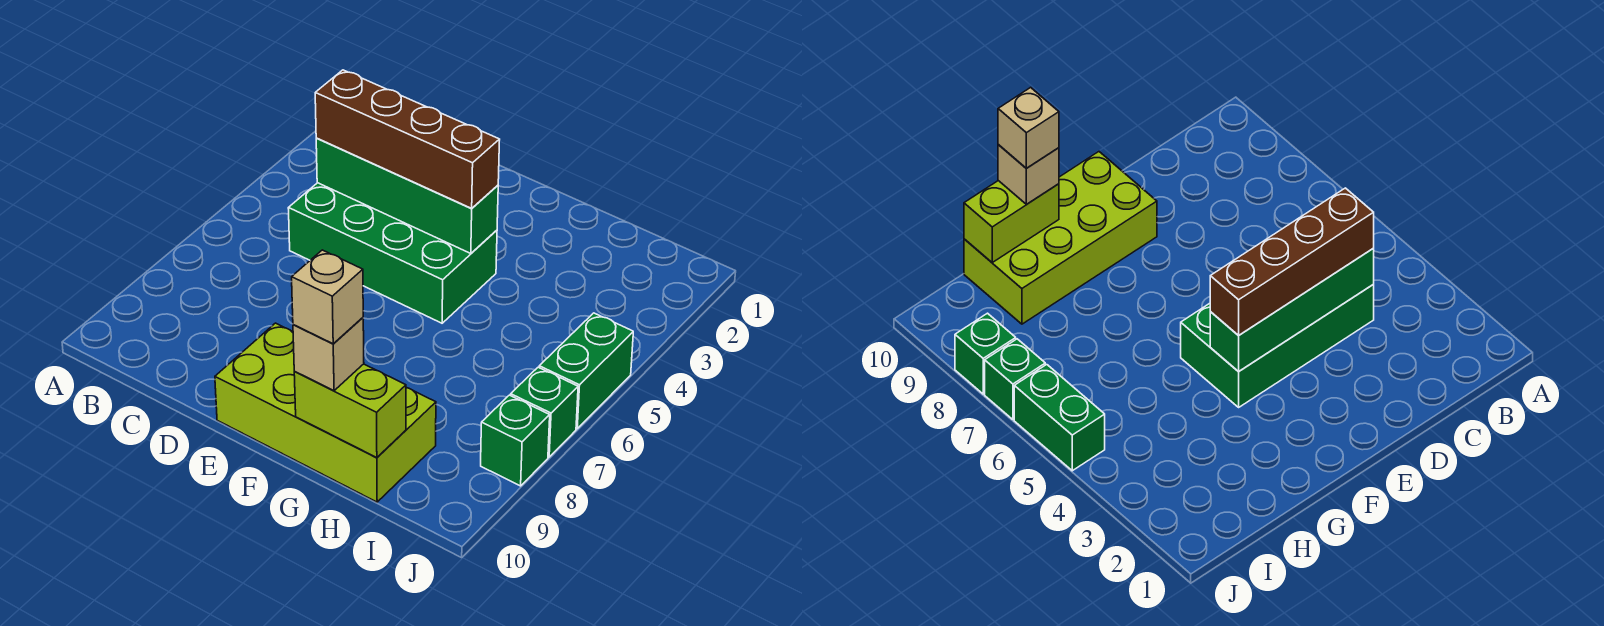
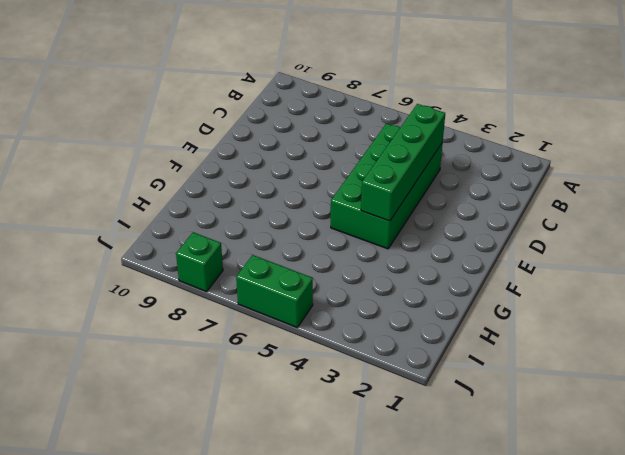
none -> lime 2x4 brick [215,323,436,502]
none -> green 1x1 brick [511,367,578,457]

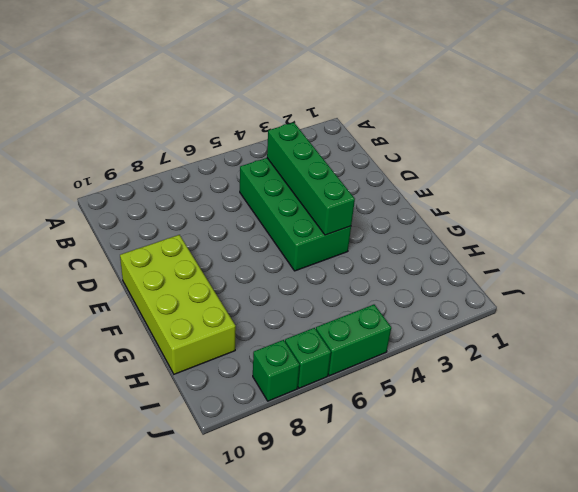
none -> lime 1x2 brick [294,364,406,458]
none -> brown 1x4 brick [315,70,500,209]

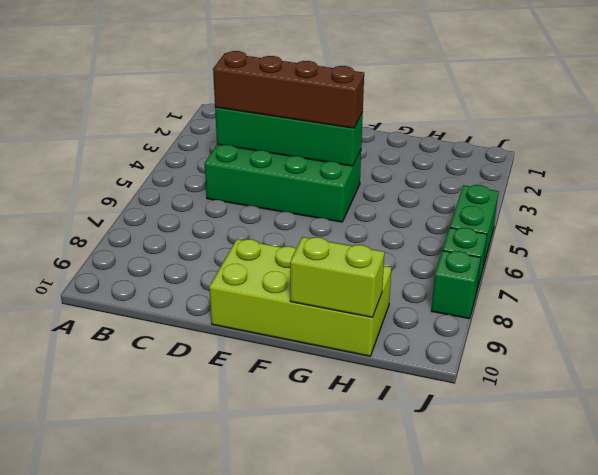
none -> tan 1x1 brick [293,318,364,391]
none -> tan 1x1 brick [292,250,363,344]

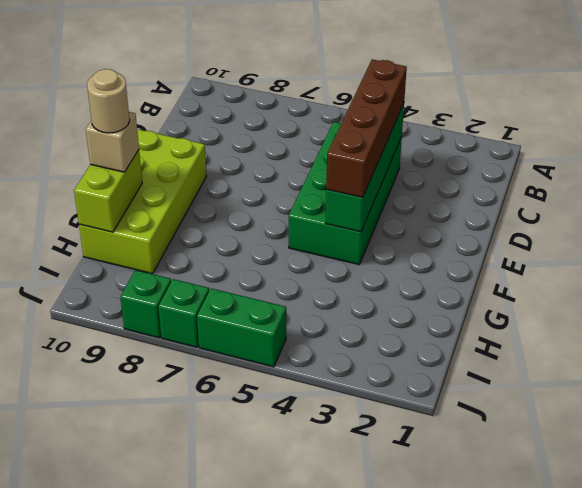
tan 1x1 round brick [87,69,130,133] -> tan 1x1 brick [292,250,363,344]

